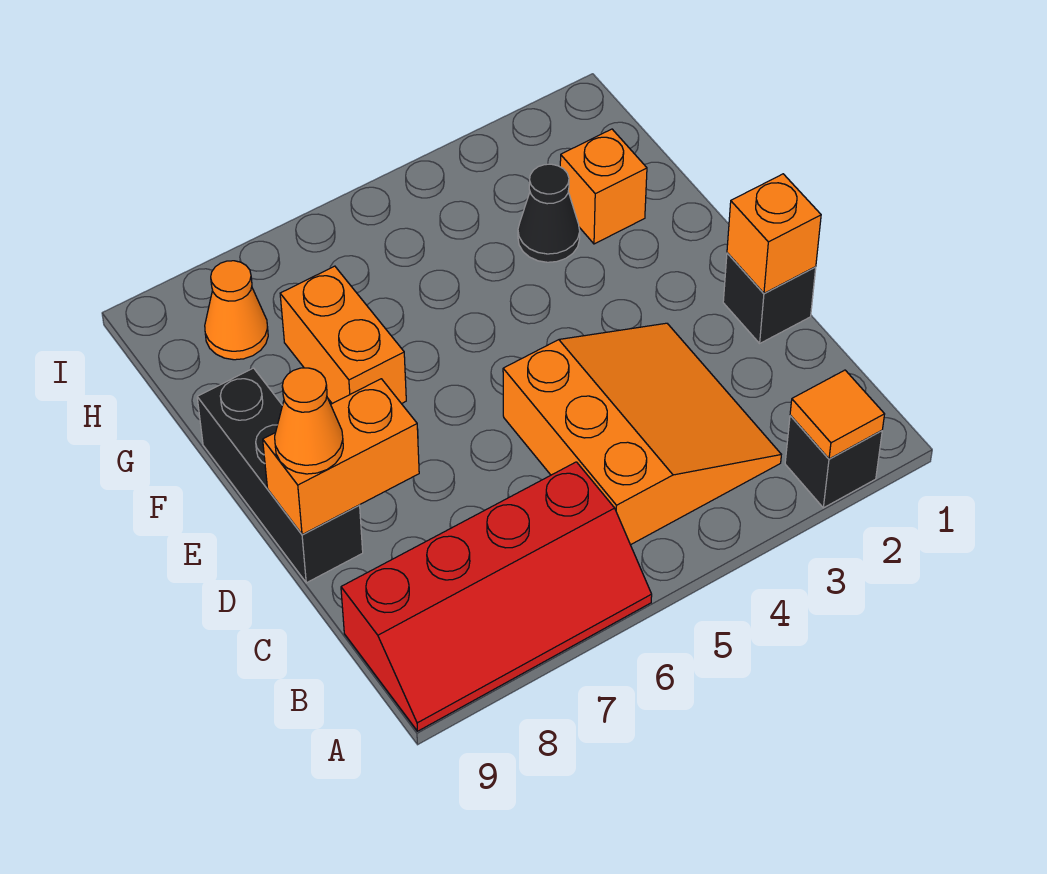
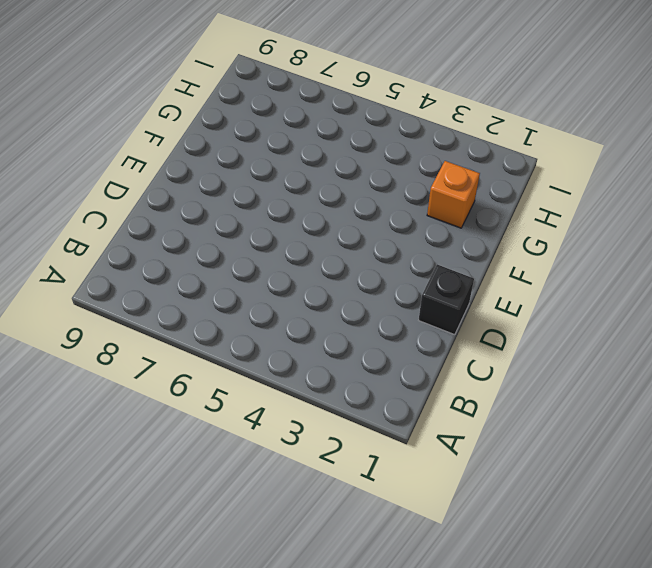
none -> black 1x1 brick [785,415,882,508]
none -> red 2x4 slope [341,462,652,731]
none -> orange 3x3 slope [503,323,781,545]

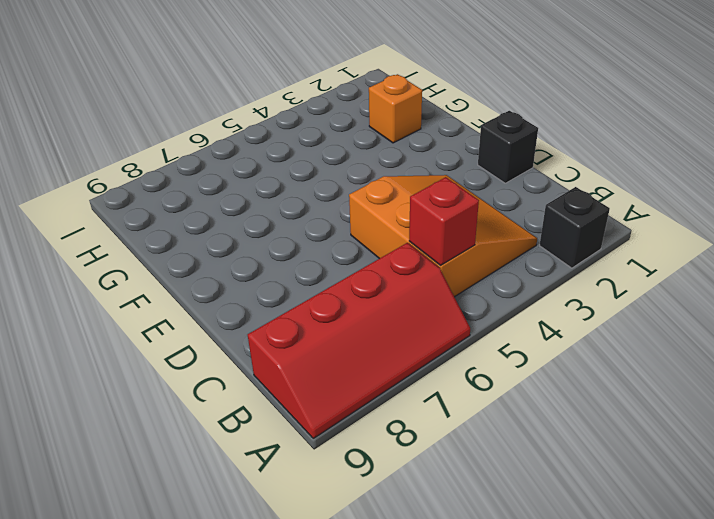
red 1x1 brick [409,177,479,265] -> none
none -> black 1x3 brick [197,368,363,583]
none -> orange 1x2 brick [280,266,406,404]
none -> black 1x1 cone [518,164,580,262]

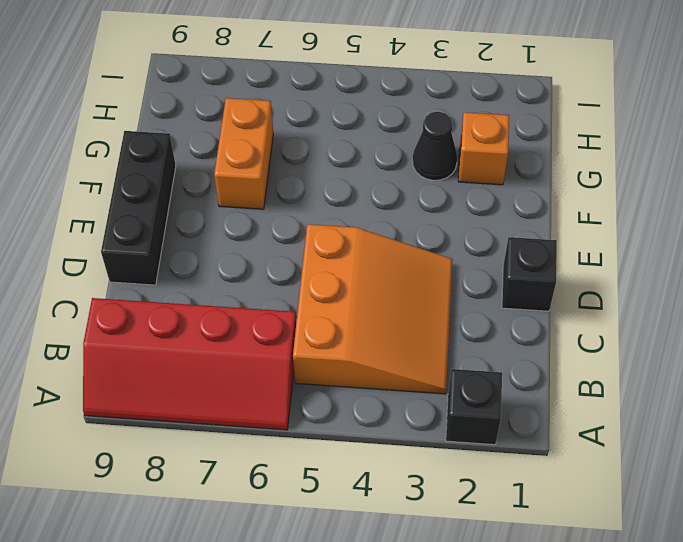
none -> orange 1x1 cone [205,261,268,360]
none -> orange 1x1 tile [790,370,885,459]
none -> orange 1x1 brick [727,174,821,293]

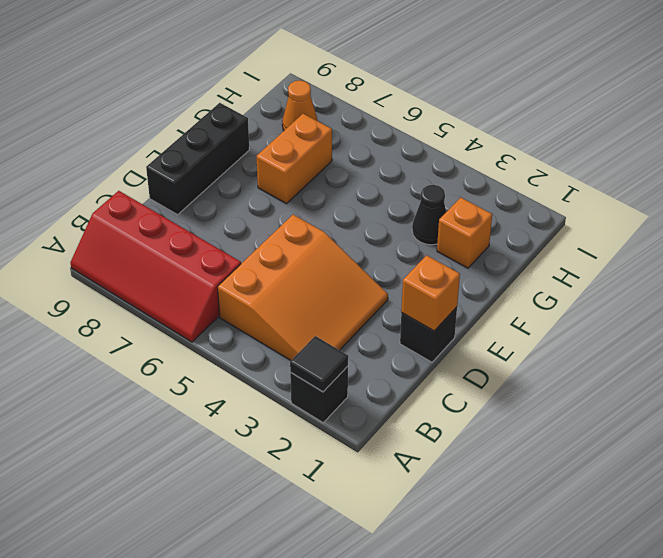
black 1x1 tile [290,336,348,392] -> orange 1x1 tile [790,370,885,459]
none -> orange 1x2 brick [263,379,419,535]
none -> orange 1x1 cone [275,368,343,474]

